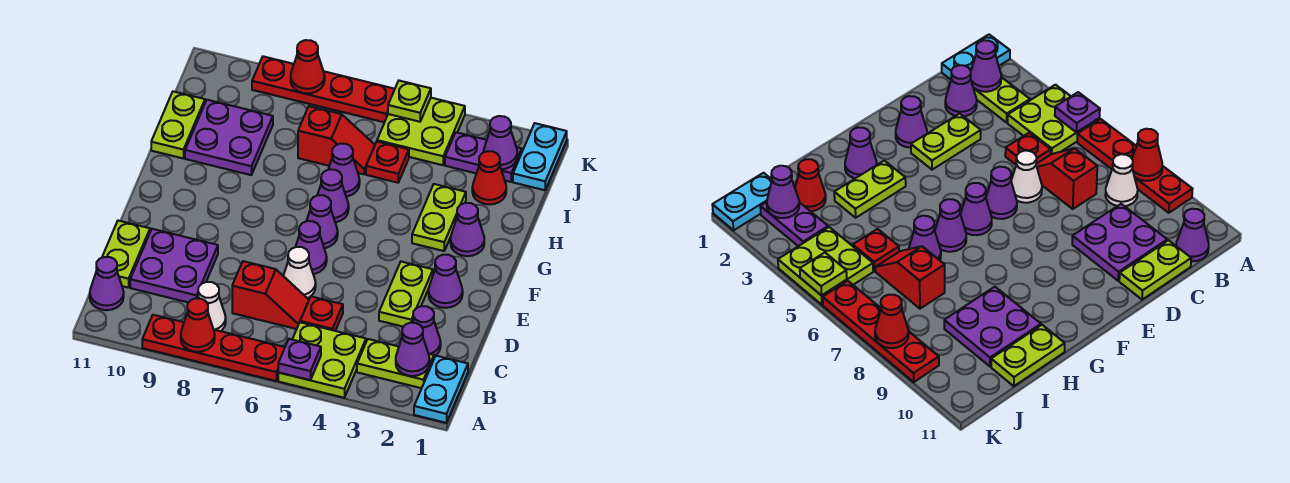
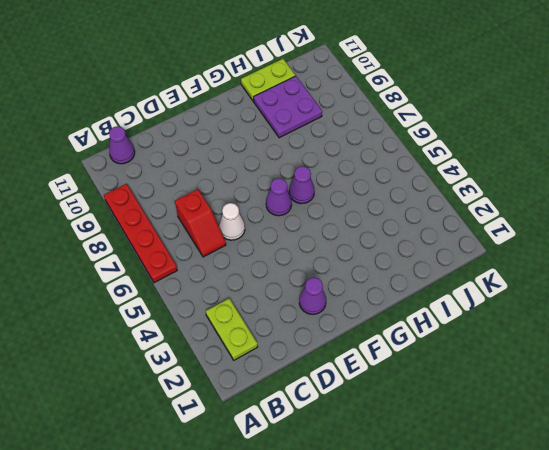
none -> cyan 1x2 plate [414,356,468,423]
none -> lime 2x2 plate [278,322,366,398]
none -> white 1x1 cone [197,282,226,331]
none -> purple 1x1 cone [412,306,441,356]

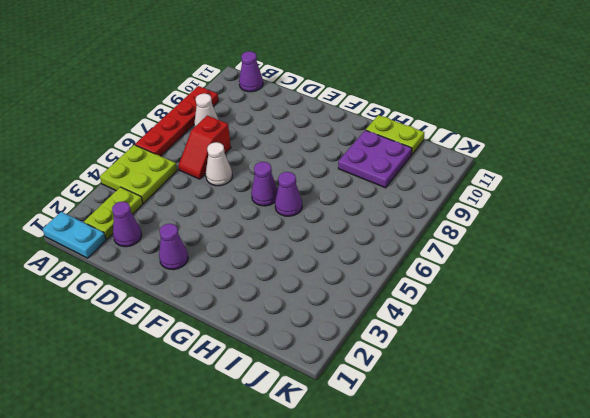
none -> red 1x1 plate [300,297,343,331]
none -> purple 2x2 plate [130,229,218,302]
none -> lime 1x2 plate [102,221,150,288]
none -> lime 1x2 plate [379,262,433,327]

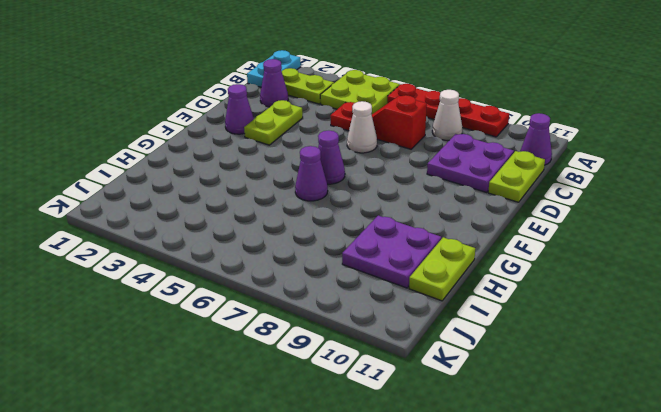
none -> purple 1x1 cone [296,221,327,274]
none -> purple 1x1 cone [450,203,484,256]
none -> lime 1x2 plate [412,184,466,251]
none -> purple 1x1 cone [328,144,360,197]

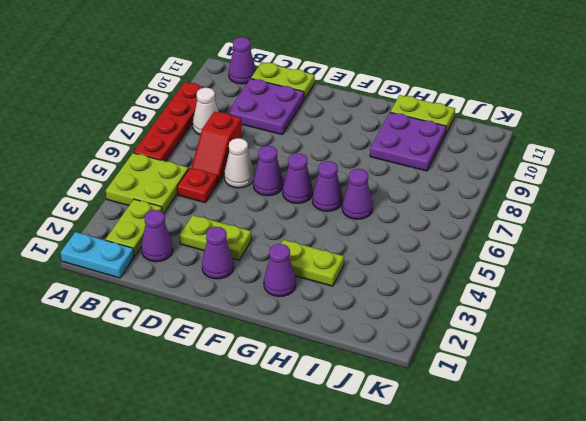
none -> red 1x1 cone [472,151,506,205]
none -> red 1x1 plate [366,142,409,183]
none -> red 1x2 slope [298,106,375,174]
none -> cyan 1x2 plate [513,123,567,190]

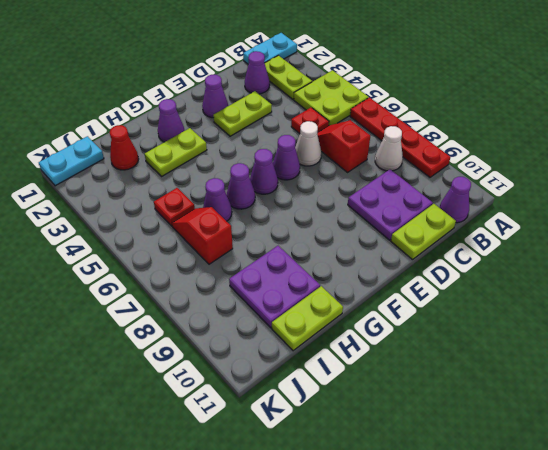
none -> purple 1x2 plate [445,132,522,182]
none -> lime 2x2 plate [377,98,465,165]
none -> red 1x4 plate [252,56,395,122]
none -> purple 1x1 plate [278,339,321,380]

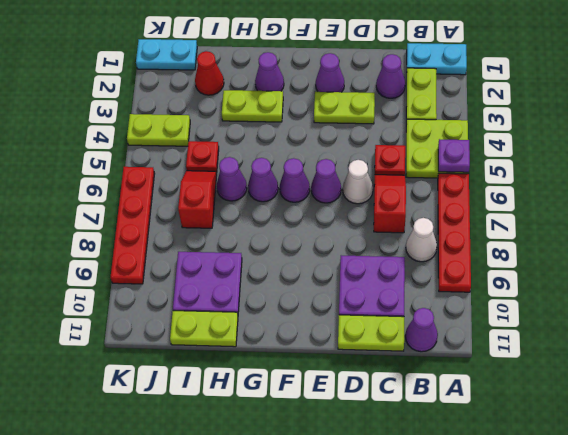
lime 1x2 plate [127,114,190,146] -> lime 2x2 plate [377,98,465,165]
none -> purple 1x2 plate [445,132,522,182]
none -> red 1x1 cone [181,298,215,352]
none -> purple 1x1 cone [396,323,430,376]
none -> purple 1x1 cone [484,116,517,169]

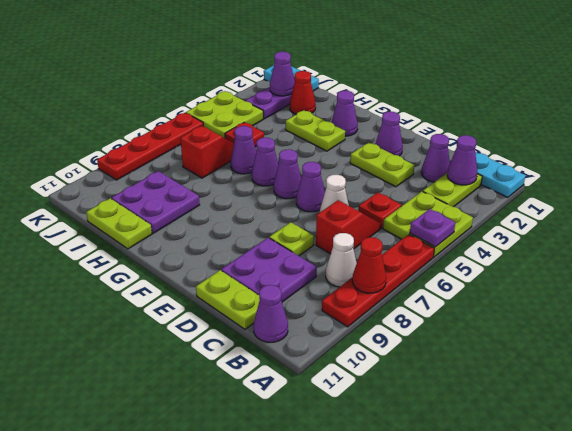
lime 1x1 plate [269,222,314,256] -> lime 1x1 plate moved to [388,81,431,122]
none -> red 1x1 cone [291,40,325,93]

